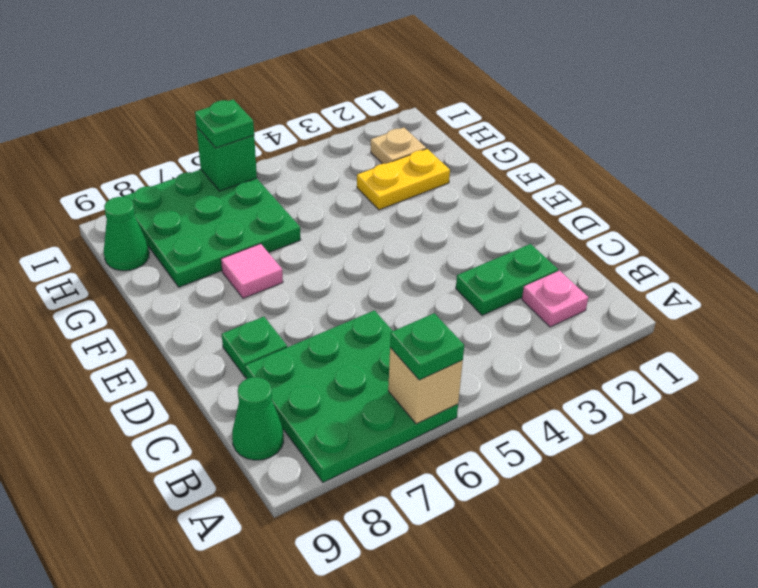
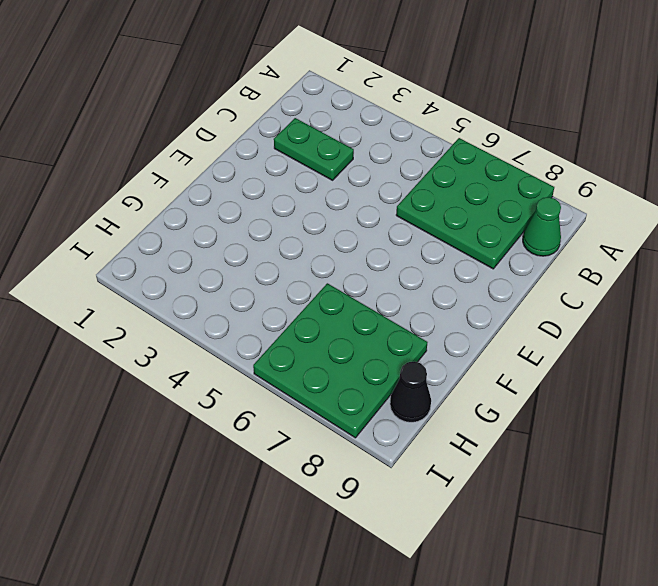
black 1x1 cone [390,361,431,422] -> green 1x1 cone [104,197,149,271]
none -> pink 1x1 plate [522,270,588,327]
none -> green 1x1 plate [222,317,287,377]
none -> pink 1x1 tile [221,244,283,298]

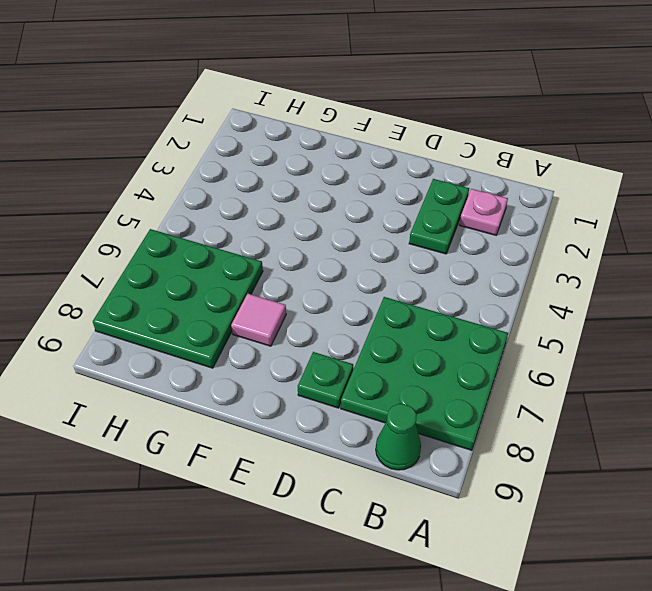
none -> yellow 1x2 plate [357,149,450,210]
none -> tan 1x1 plate [371,128,426,164]
none -> green 1x1 cone [104,197,149,271]

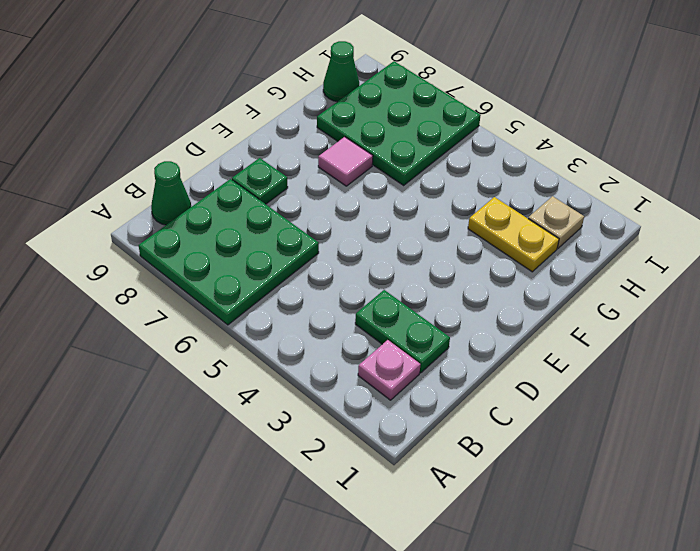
none -> tan 1x1 brick [388,348,463,424]
none -> green 1x1 brick [197,127,257,191]
none -> green 1x1 plate [390,313,464,380]

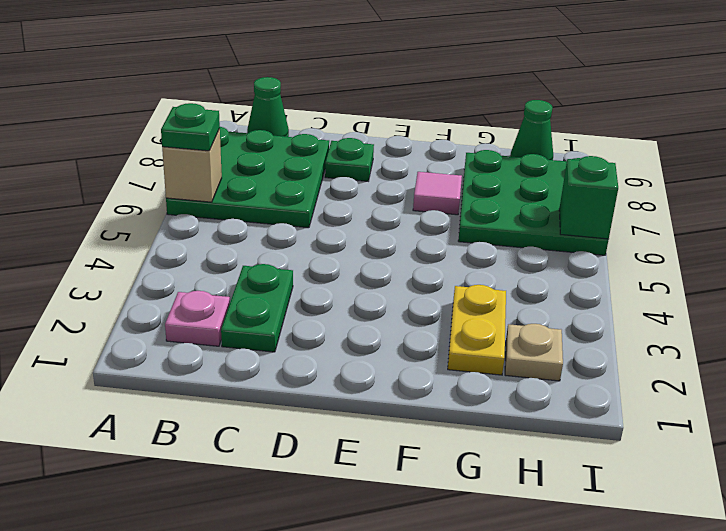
none -> green 1x1 plate [195,99,254,148]

